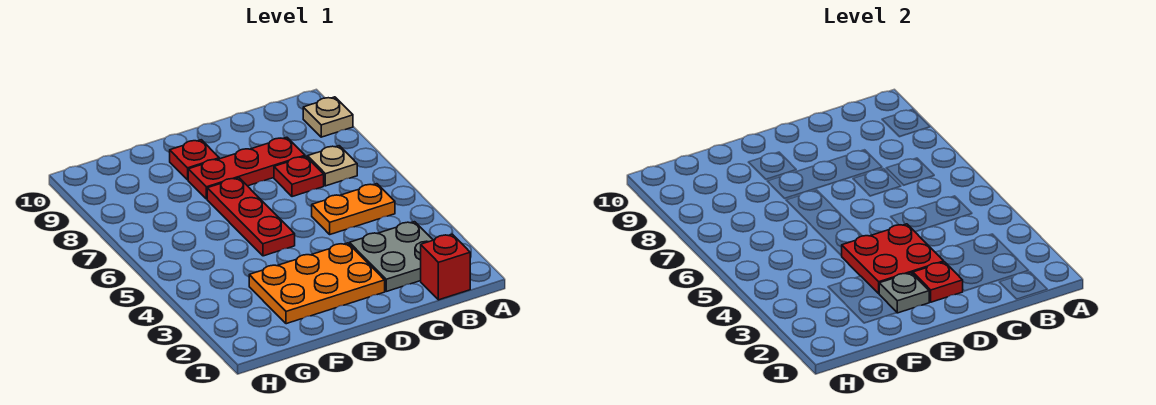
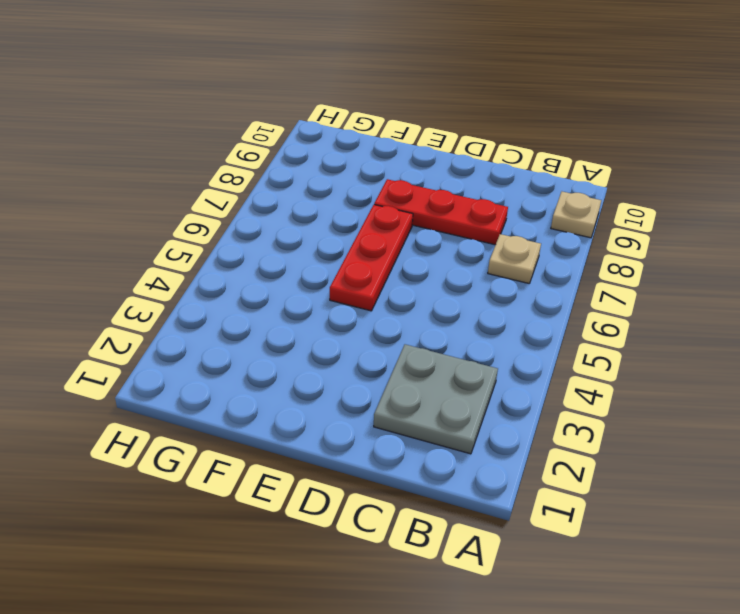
none -> red 1x1 brick [421,234,470,300]
none -> orange 1x2 plate [312,184,395,234]
none -> red 1x1 plate [274,156,324,197]

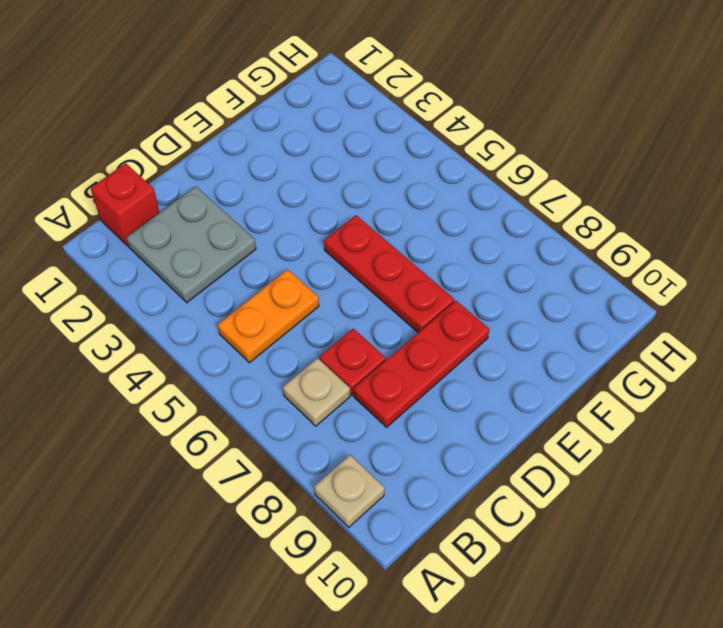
none -> orange 2x3 plate [249,243,385,324]
none -> red 1x1 plate [170,140,219,180]
none -> red 1x1 plate [913,262,963,302]

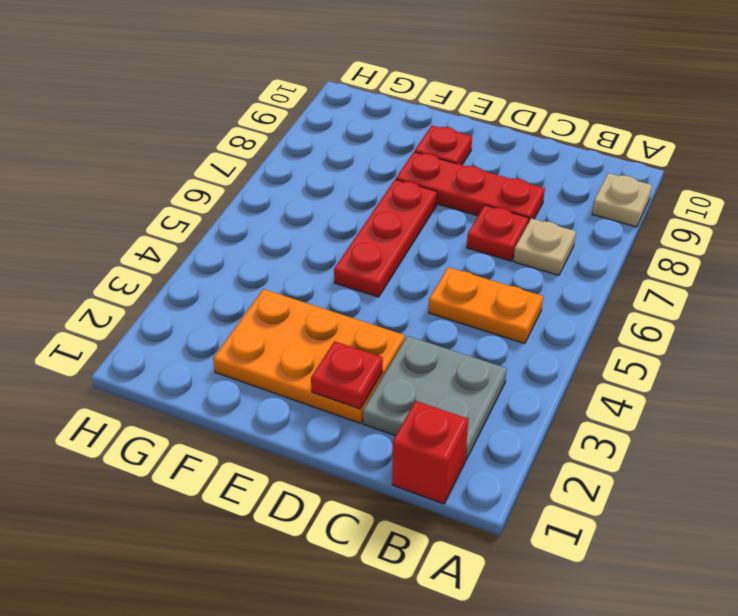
none -> red 2x2 plate [841,224,944,293]
none -> grey 1x1 plate [879,273,929,313]

